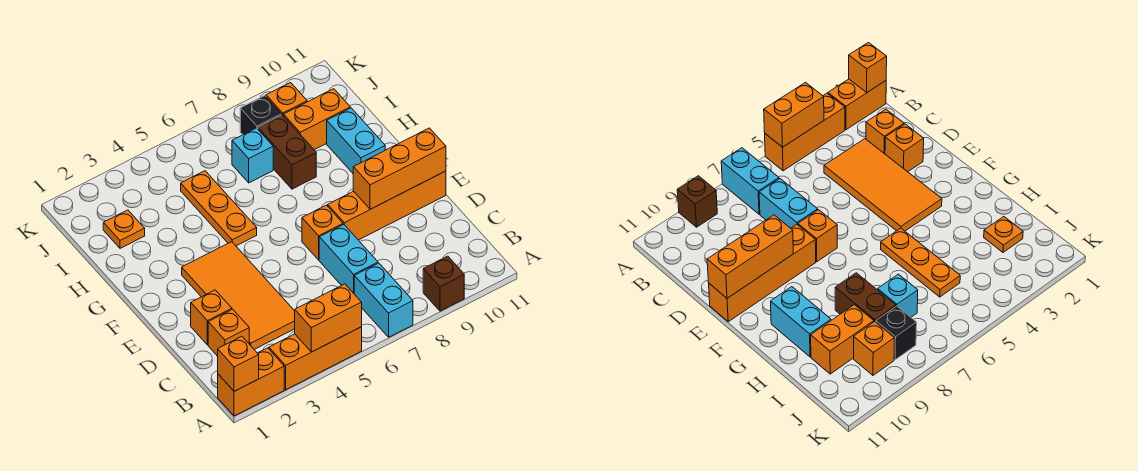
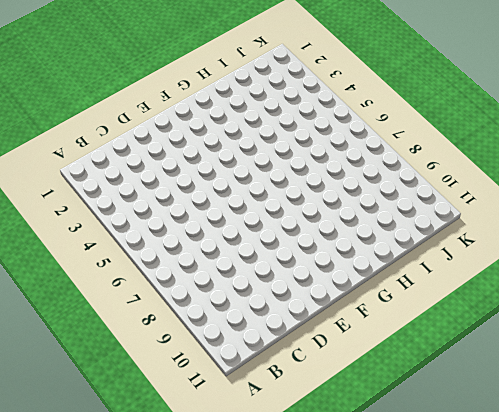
none -> orange 1x2 brick [218,348,284,416]
none -> orange 1x3 brick [269,327,362,390]
none -> cyan 1x2 brick [354,263,413,337]

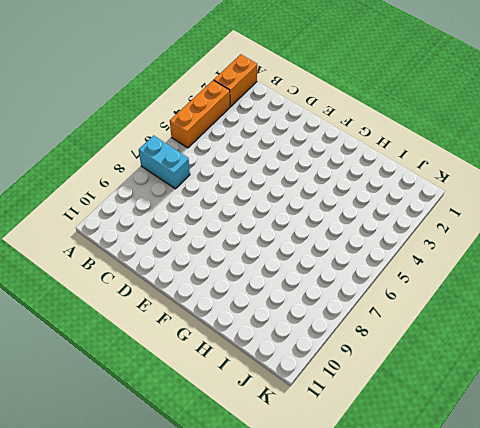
none -> brown 1x1 brick [423,256,464,311]
none -> orange 1x1 brick [208,309,249,356]
none -> orange 2x4 tile [182,242,295,349]

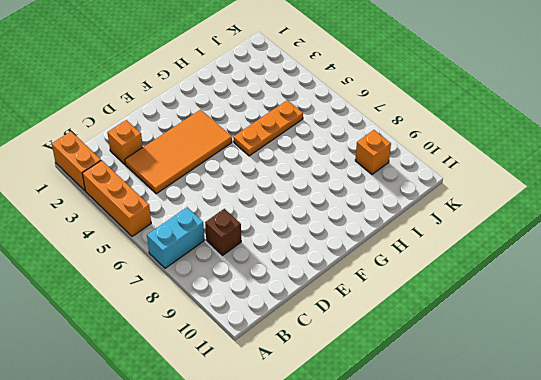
brown 1x1 brick [205,209,241,255] -> brown 1x1 brick moved to [423,256,464,311]
none -> cyan 1x2 brick [319,225,378,293]
none -> orange 1x1 brick [191,290,232,345]
none -> orange 1x1 brick [302,205,343,260]

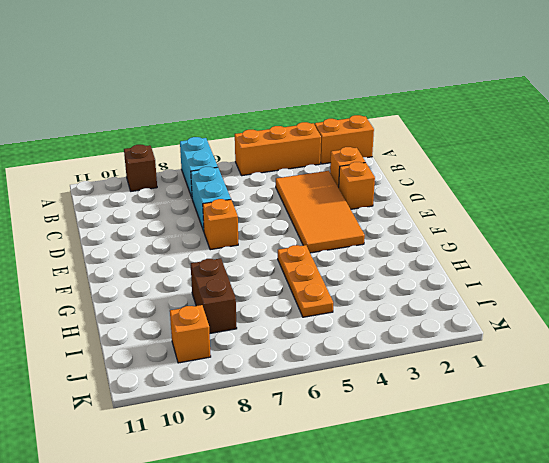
none -> orange 1x4 brick [328,171,446,240]
none -> cyan 1x2 brick [327,108,385,173]
none -> orange 1x1 plate [103,210,145,248]

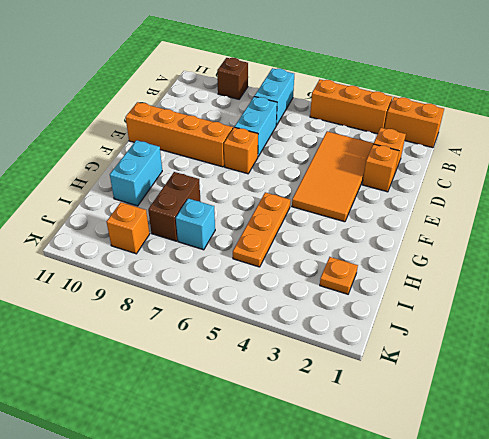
none -> orange 1x2 brick [284,89,350,150]
none -> black 1x1 brick [240,96,282,135]
none -> orange 1x1 brick [218,336,259,391]

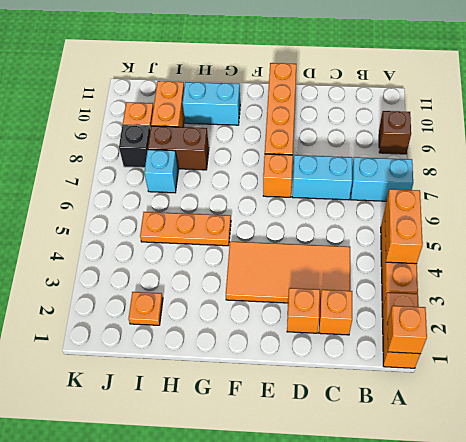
none -> orange 1x3 brick [353,128,446,209]

